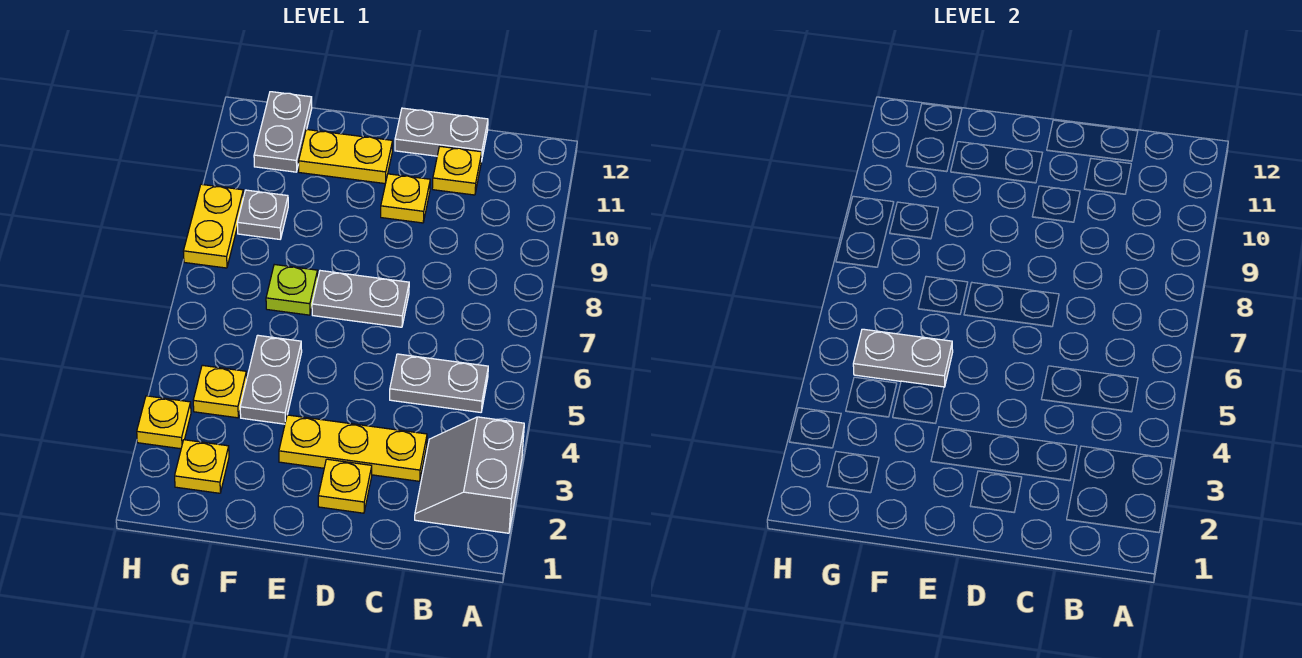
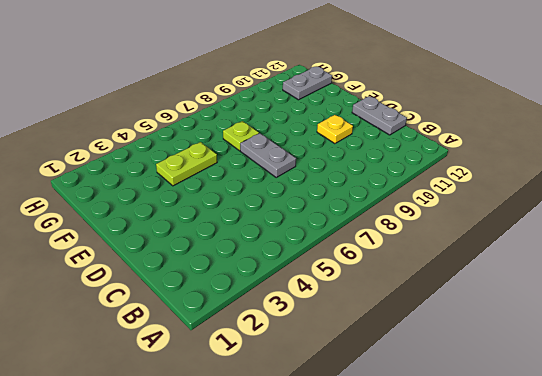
lime 1x2 plate [156,142,217,186] -> grey 1x2 plate [240,335,302,424]
none -> grey 2x2 slope [415,417,524,533]
none -> grey 1x2 plate [390,354,488,412]
none -> yellow 1x3 plate [279,415,427,481]

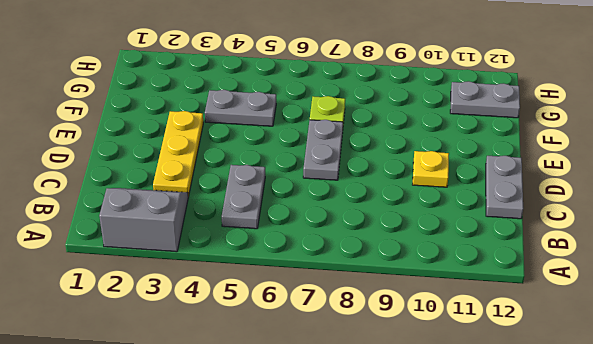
none -> yellow 1x1 plate [432,146,482,195]
none -> yellow 1x1 plate [318,459,372,513]
none -> yellow 1x2 plate [299,129,393,184]

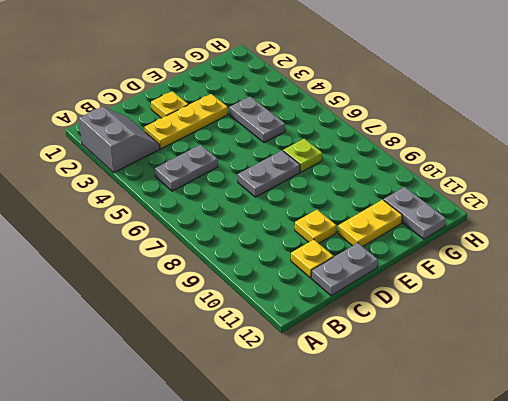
none -> yellow 1x1 plate [175,440,229,493]
none -> yellow 1x1 plate [193,365,247,418]
none -> grey 1x1 plate [237,190,288,239]

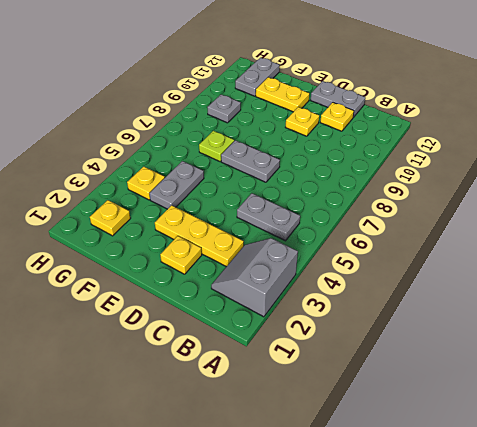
none -> yellow 1x1 plate [137,396,191,449]
none -> yellow 1x2 plate [183,184,244,268]
none -> grey 1x2 plate [853,329,953,387]

